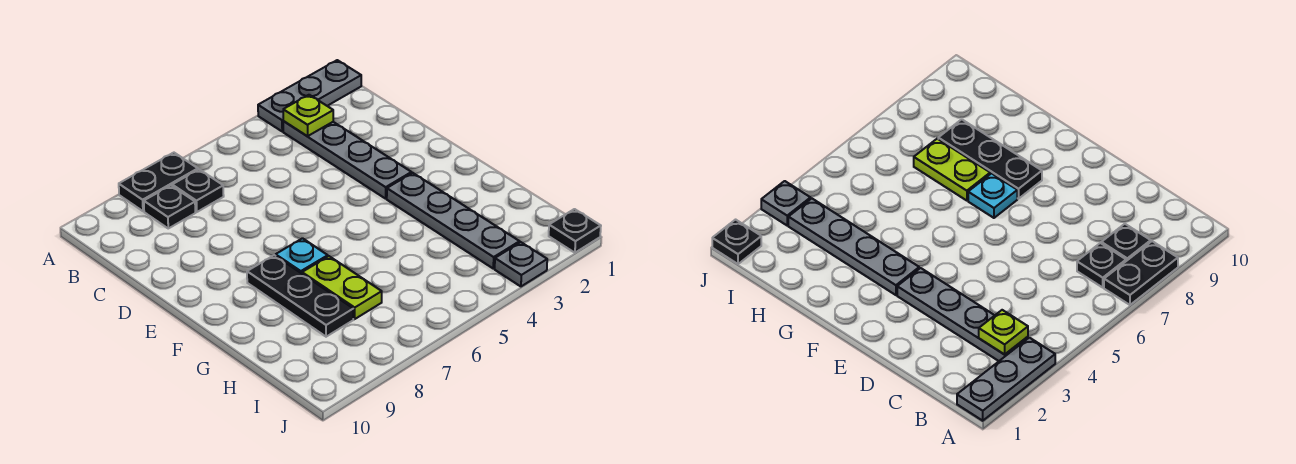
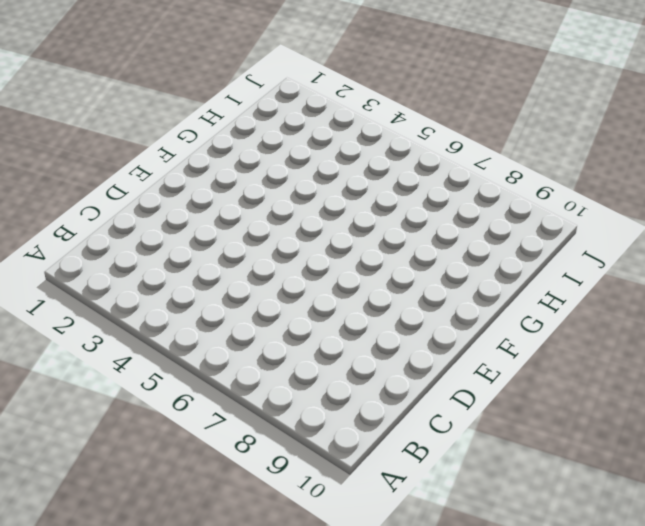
none -> grey 1x3 plate [258,60,361,131]
none -> black 1x2 plate [119,153,198,211]
none -> grey 1x4 plate [283,121,411,199]

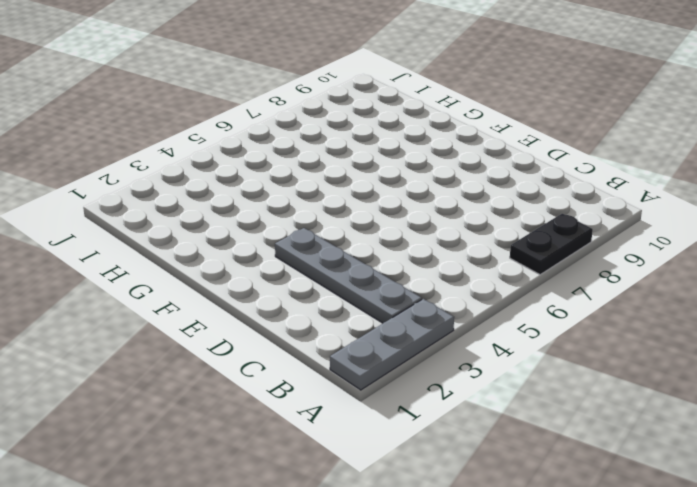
none -> black 1x1 plate [172,169,224,212]
none -> black 1x1 plate [144,185,195,228]
none -> grey 1x4 plate [387,173,520,268]

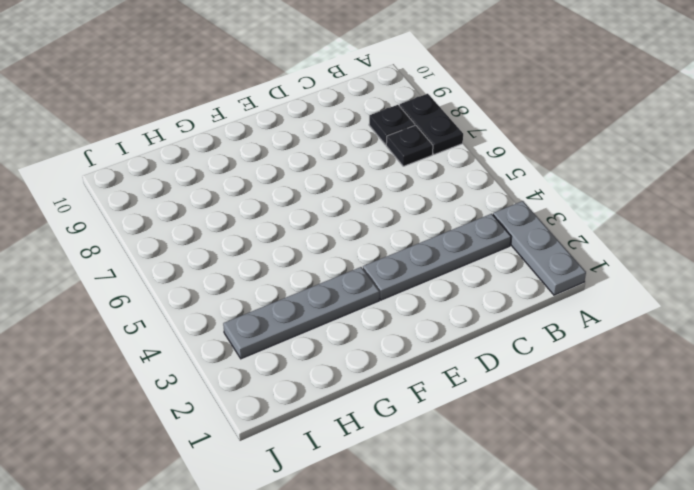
none -> cyan 1x1 plate [276,238,328,273]
none -> black 1x3 plate [247,255,353,337]
none -> lime 1x2 plate [302,256,382,319]

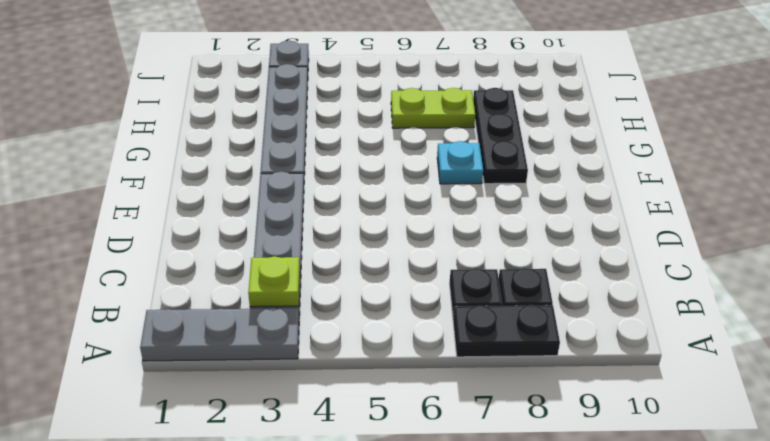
lime 1x2 plate [391,88,475,128] -> lime 1x2 plate turned to [302,256,382,319]
none -> black 1x1 plate [549,209,601,253]

